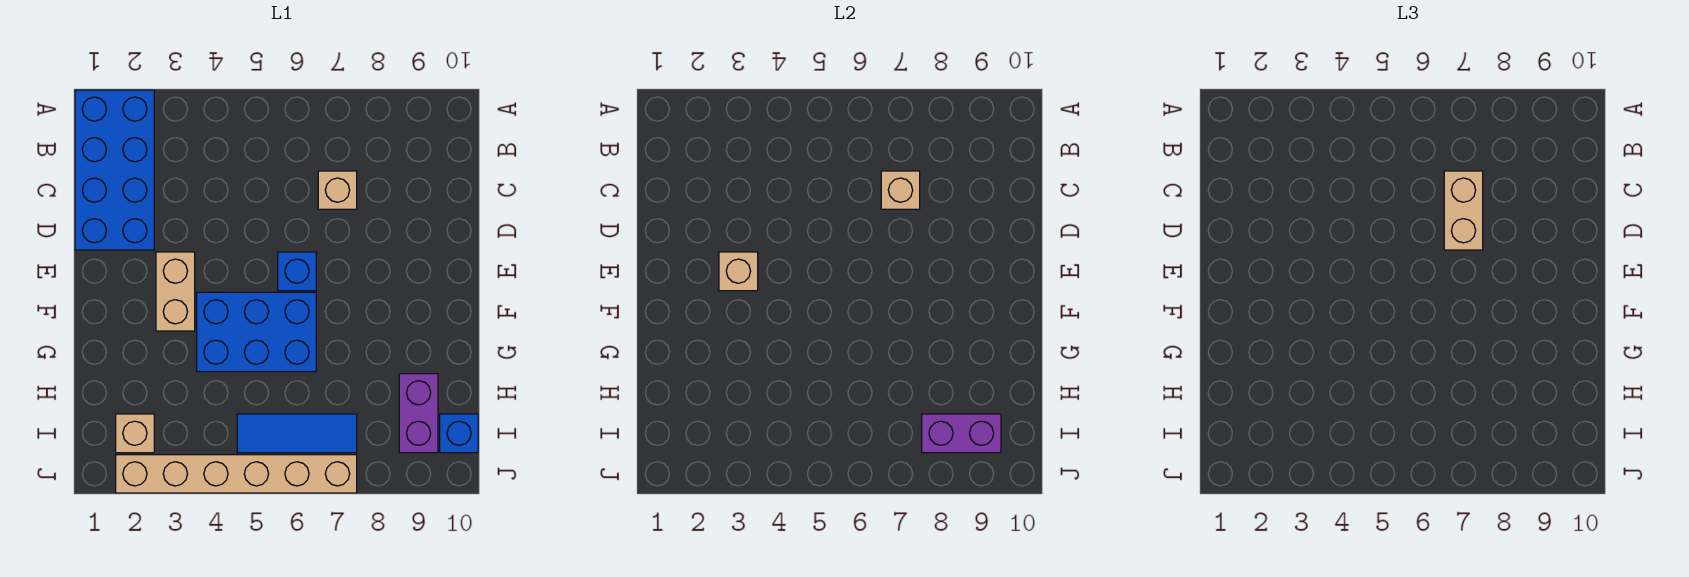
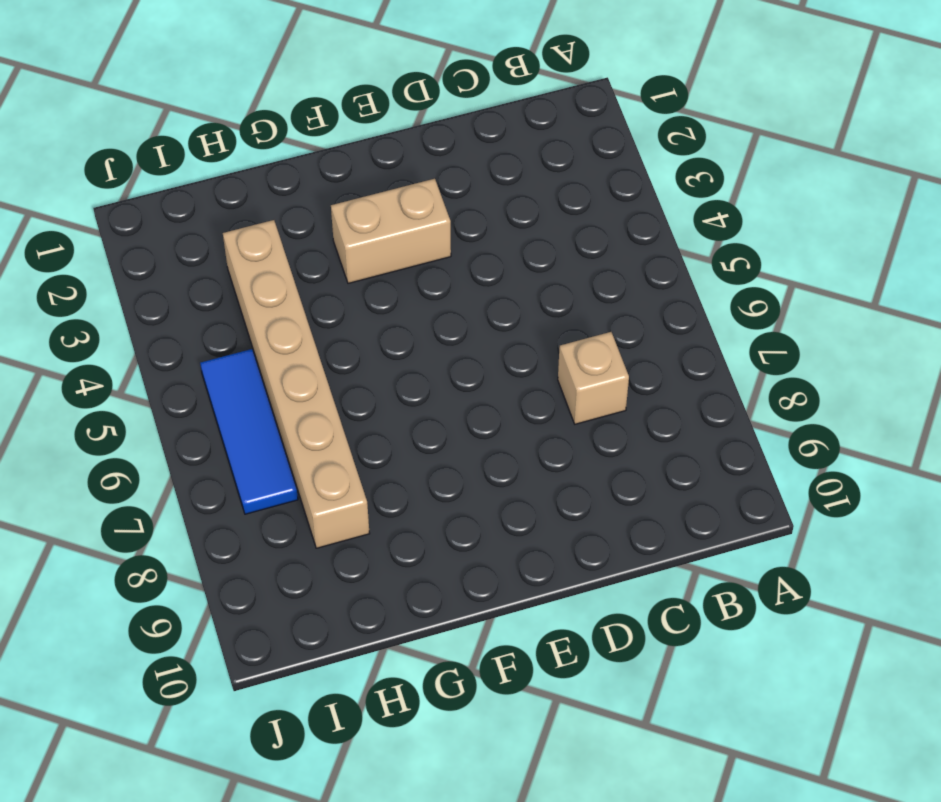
tan 1x6 brick [223,220,370,548] -> tan 1x6 brick moved to [116,455,357,493]
none -> blue 2x4 brick [75,90,154,250]
none -> blue 1x1 brick [278,252,316,291]
none -> blue 2x3 brick [197,292,316,372]

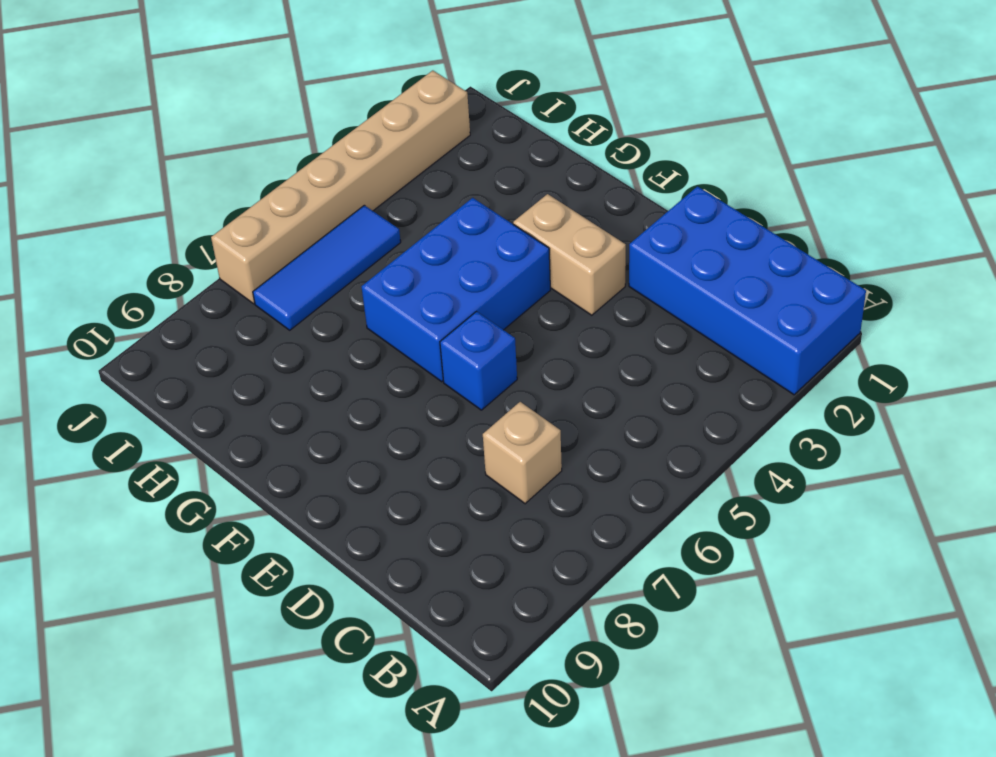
none -> purple 1x2 brick [399,374,438,453]
none -> tan 1x1 brick [116,414,154,453]
none -> blue 1x1 brick [440,414,478,453]

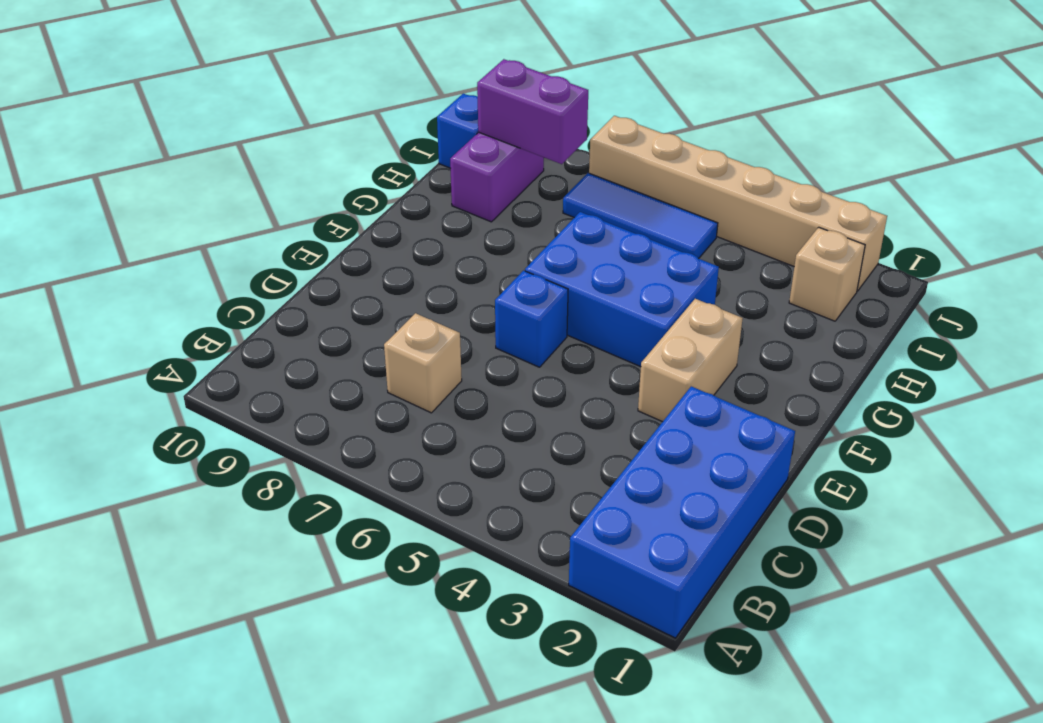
none -> tan 1x1 brick [881,171,920,209]
none -> tan 1x1 brick [719,252,758,291]
none -> tan 1x2 brick [1444,171,1483,250]

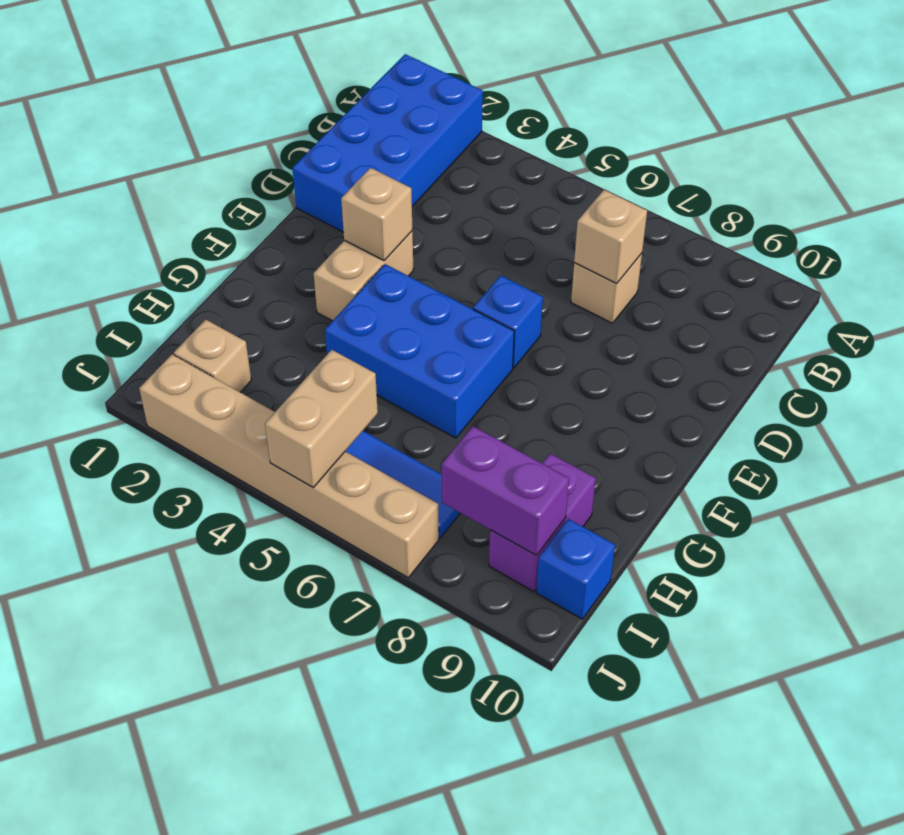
tan 1x2 brick [265,350,378,487] -> tan 1x2 brick moved to [1444,171,1483,250]

